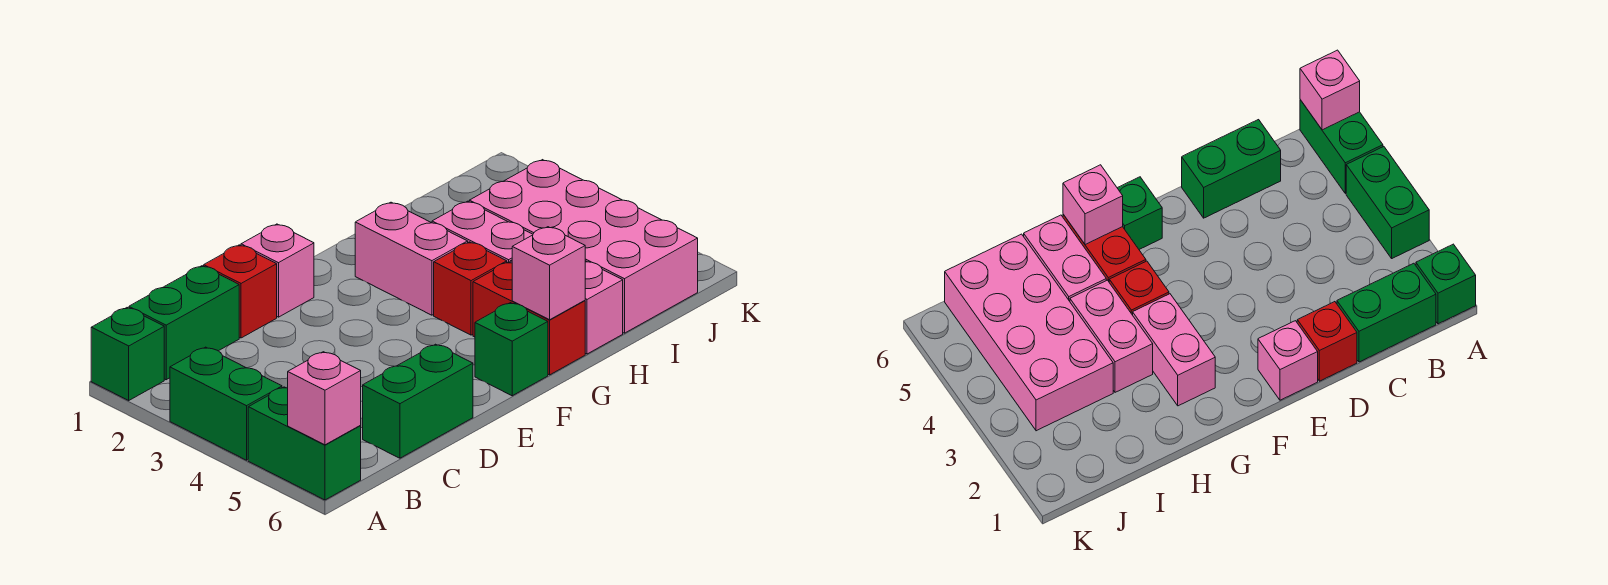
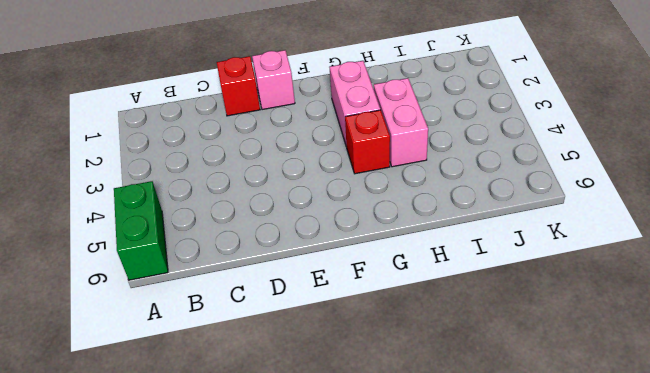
none -> green 1x1 brick [91,308,164,400]
none -> green 1x2 brick [170,347,282,460]
none -> green 1x2 brick [129,266,239,380]

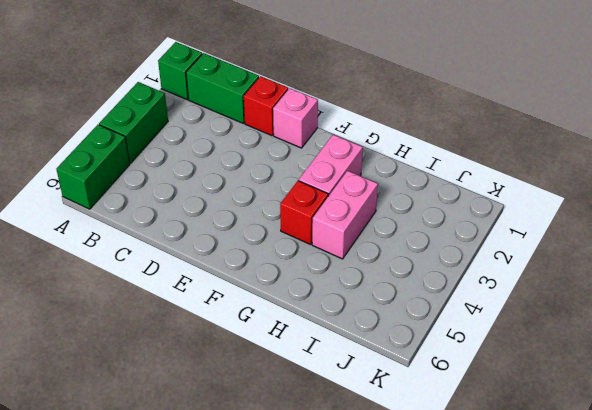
none -> green 1x2 brick [363,344,473,458]
none -> green 1x1 brick [475,303,548,396]
none -> red 1x2 brick [473,262,585,375]

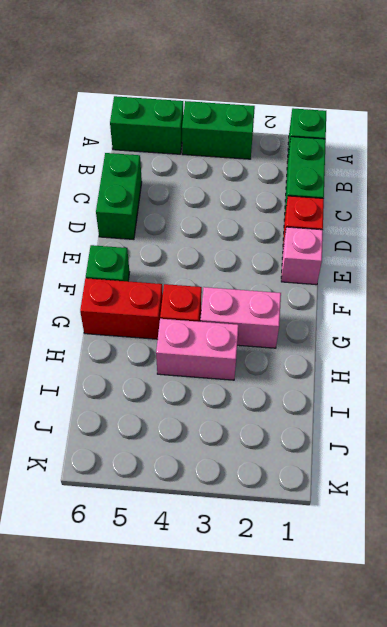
none -> pink 1x2 brick [510,260,623,354]
none -> pink 2x4 brick [469,160,698,333]
none -> pink 1x1 brick [288,352,361,445]

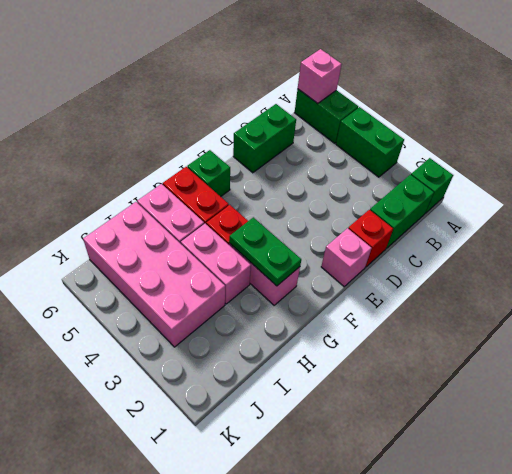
green 1x2 plate [229,217,301,286] -> none
none -> pink 1x1 brick [512,227,585,320]

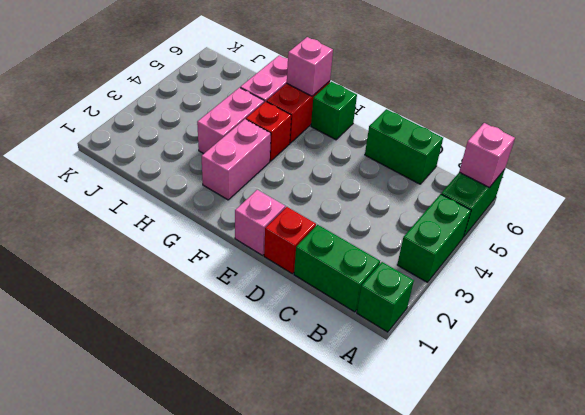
none -> pink 2x4 brick [469,160,698,333]

